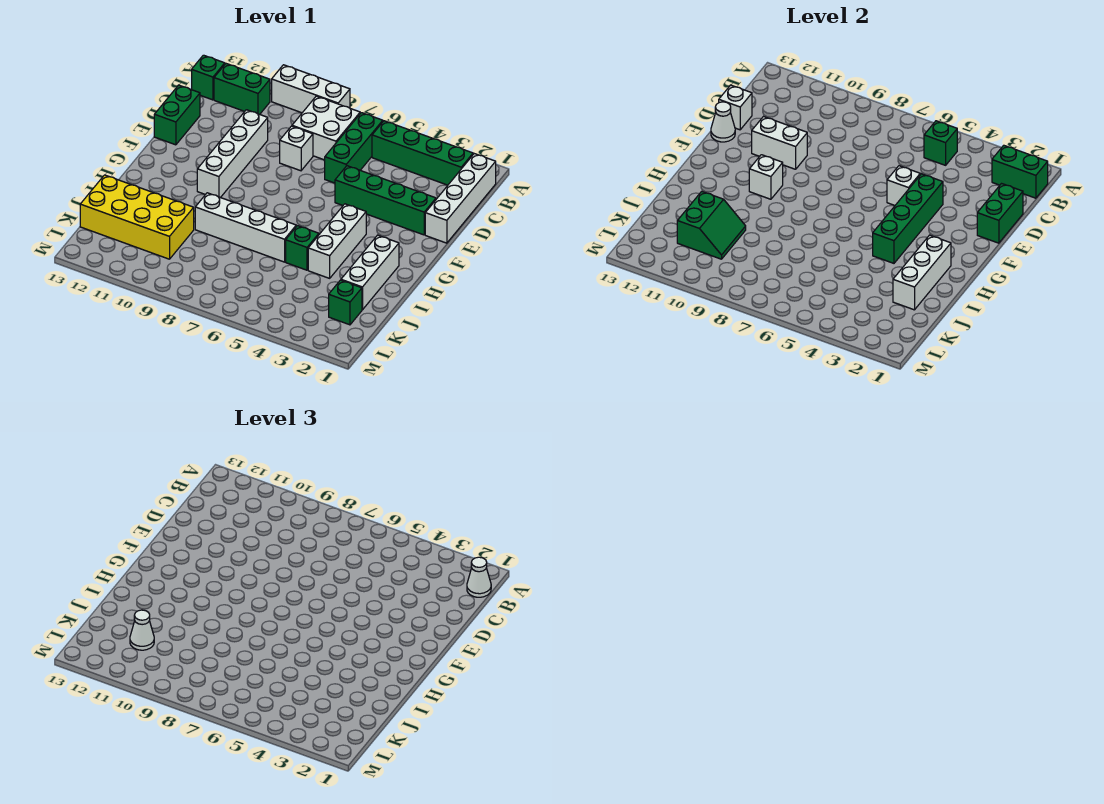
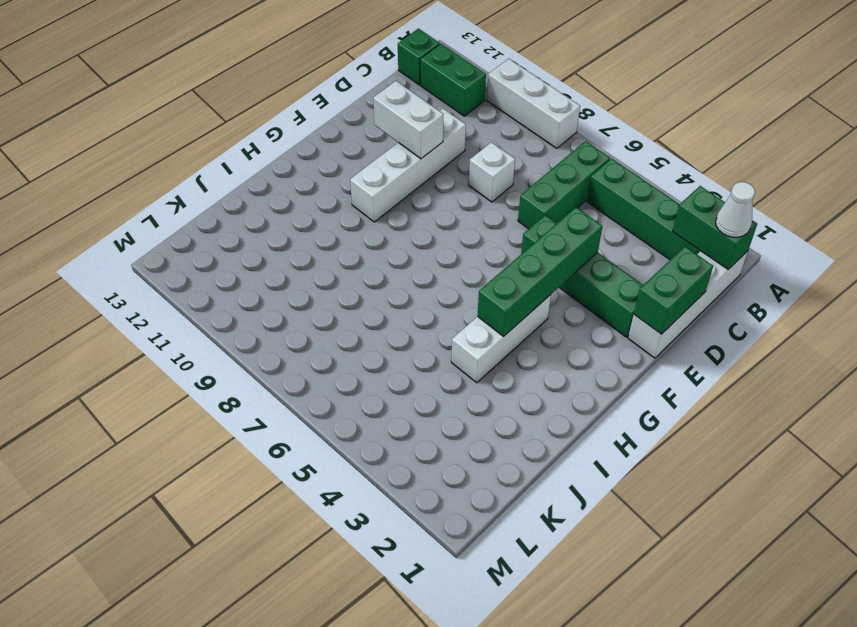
none -> white 2x2 brick [292,96,360,160]
none -> green 1x2 brick [154,85,200,145]
none -> white 1x3 brick [341,235,399,310]
none -> green 1x1 brick [286,226,319,270]

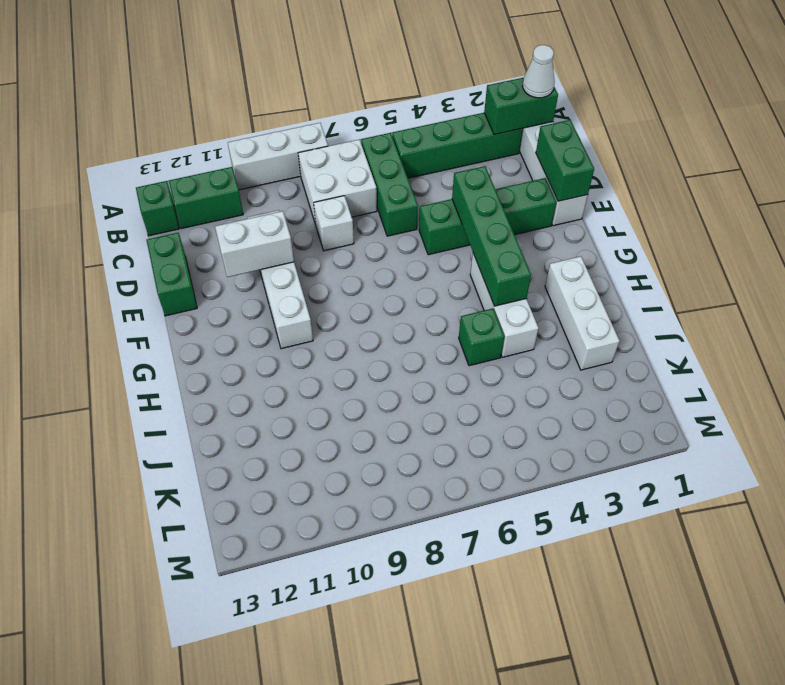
none -> white 1x4 brick [195,193,296,262]
none -> yellow 2x4 brick [80,175,194,259]
none -> green 1x1 brick [329,280,362,325]
none -> green 1x1 brick [924,121,957,165]

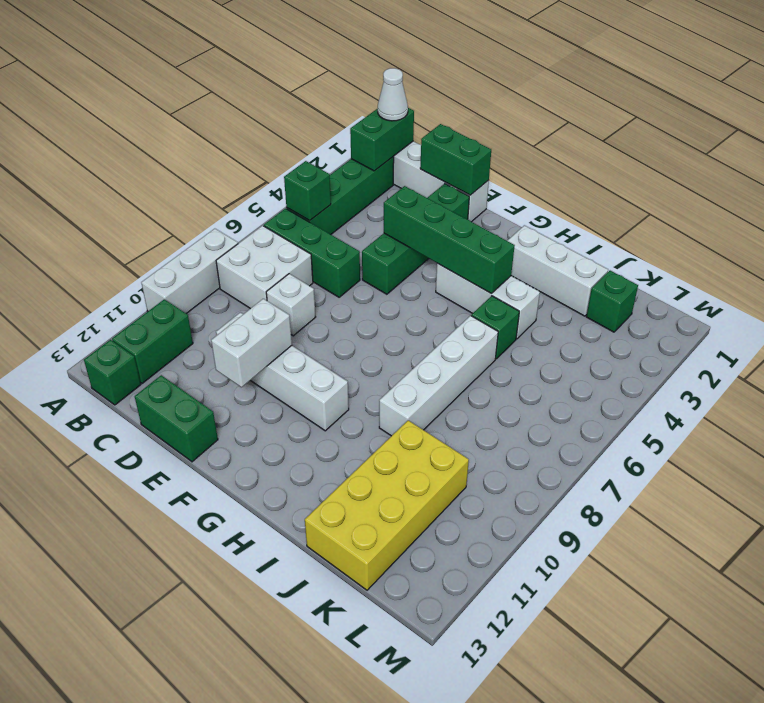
none -> white 1x1 brick [719,85,752,130]
none -> white 1x1 brick [887,166,920,205]
none -> white 1x1 cone [711,102,735,142]
none -> white 1x1 brick [749,155,783,199]

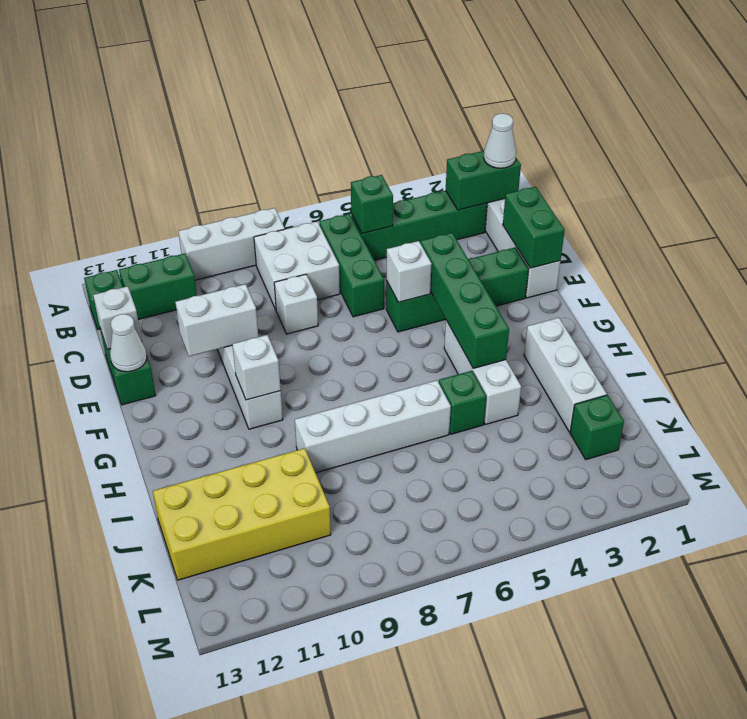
none -> white 1x3 brick [893,235,951,310]
none -> green 2x2 slope [677,191,746,259]
none -> white 1x1 cone [130,610,154,650]

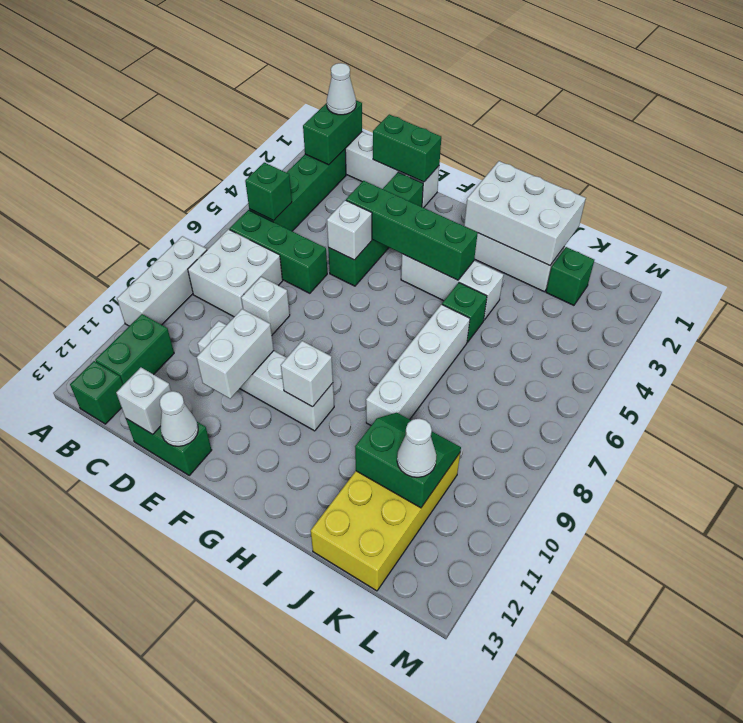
white 2x3 brick [464,161,586,265] -> white 1x3 brick [893,235,951,310]

